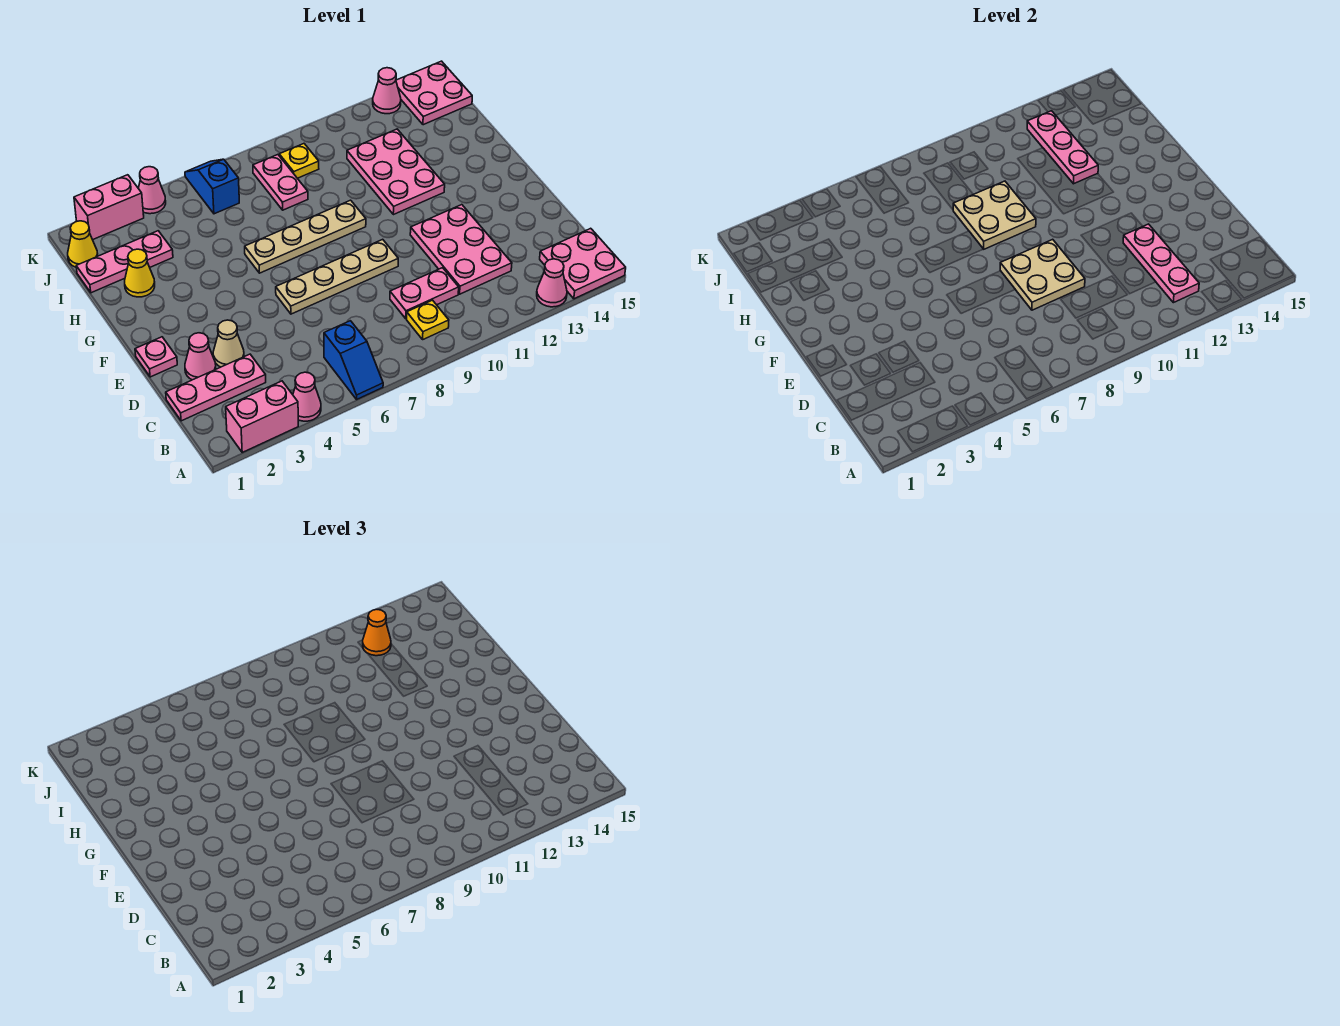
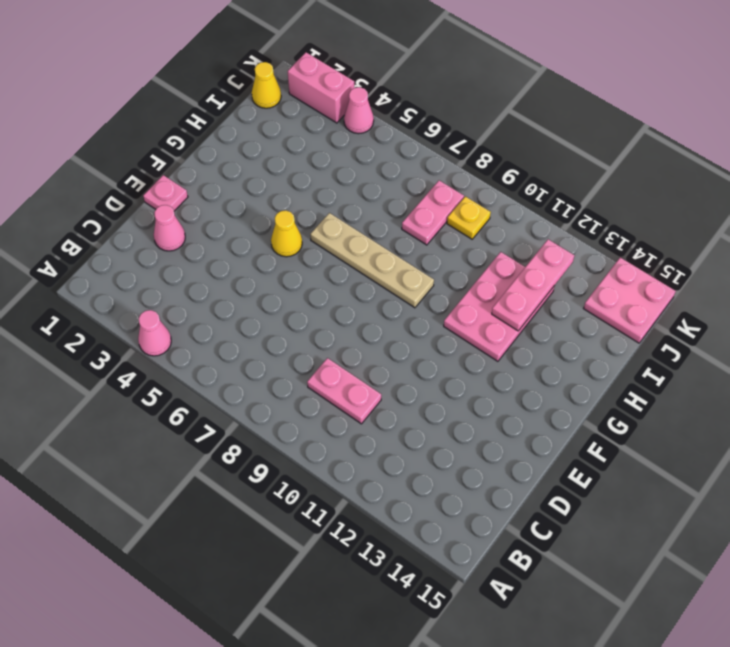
yellow 1x1 cone [271,210,302,257] -> yellow 1x1 cone moved to [125,249,155,297]
none -> pink 1x2 brick [226,381,298,452]
none -> blue 1x2 slope [324,321,383,399]
none -> pink 1x1 cone [537,259,567,307]
none -> pink 2x2 plate [540,228,626,299]

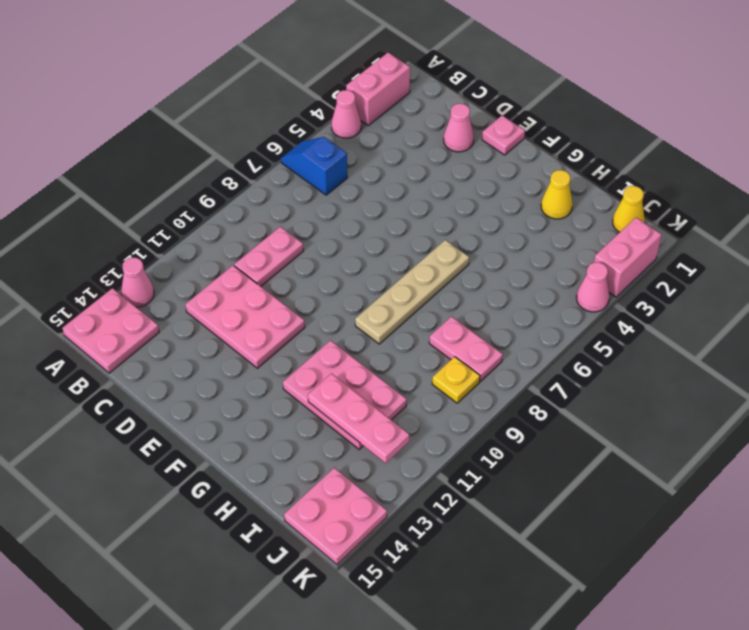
none -> yellow 1x1 plate [407,300,449,339]
none -> pink 1x3 plate [166,354,266,421]
none -> tan 1x1 cone [213,320,244,367]
none -> tan 1x4 plate [276,239,398,314]

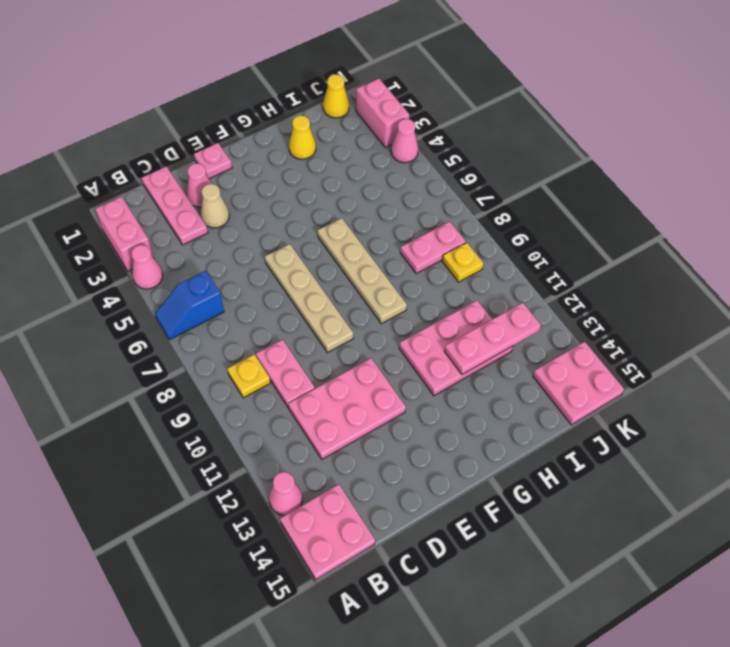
none -> pink 1x3 plate [76,231,173,293]
none -> blue 1x2 slope [185,159,239,214]
none -> pink 1x1 cone [373,68,401,114]
none -> pink 1x3 plate [1123,224,1199,303]

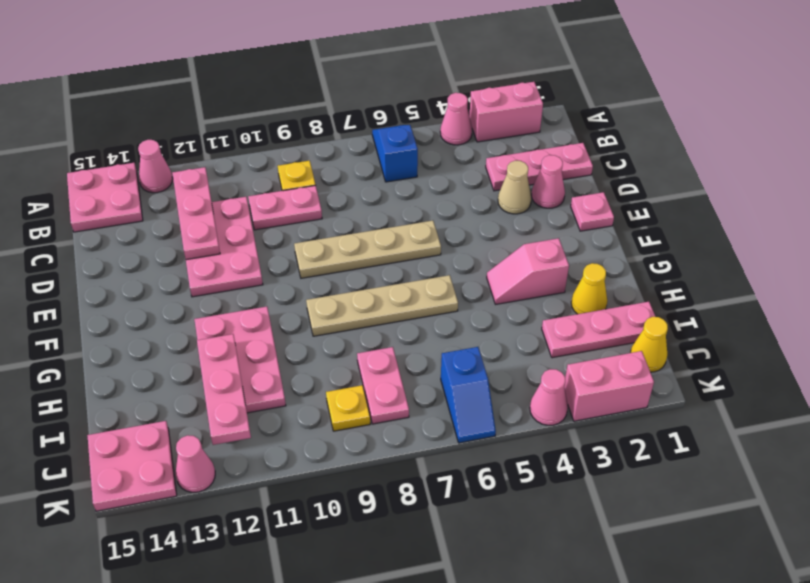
pink 1x2 slope [487,238,569,304] -> none
none -> tan 2x2 plate [1000,239,1085,310]
none -> tan 2x2 plate [953,181,1036,249]
none -> orange 1x1 cone [363,610,391,656]

